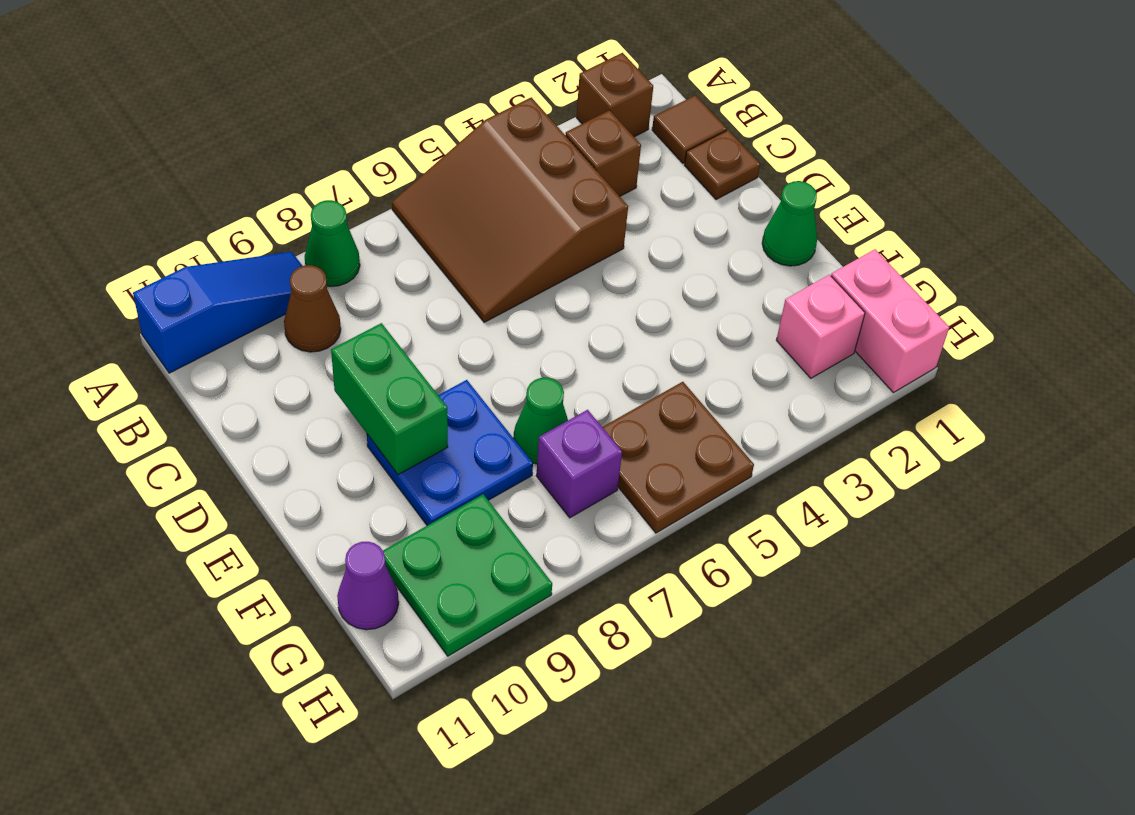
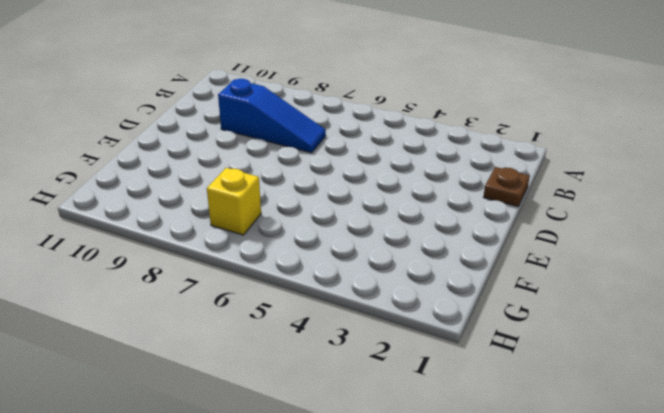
blue 1x3 slope [218,79,326,153] -> blue 1x3 slope moved to [133,252,302,373]
yellow 1x1 brick [207,168,261,235] -> purple 1x1 brick [536,410,622,518]
none -> brown 1x1 brick [576,53,653,137]
none -> brown 3x3 slope [392,97,628,322]
none -> green 1x1 cone [305,200,360,286]

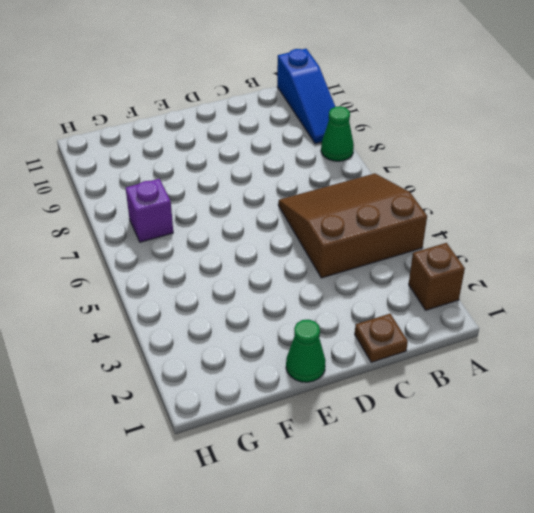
none -> brown 1x1 tile [652,95,727,163]
none -> brown 1x1 brick [565,110,641,196]
none -> brown 1x1 cone [284,265,341,352]

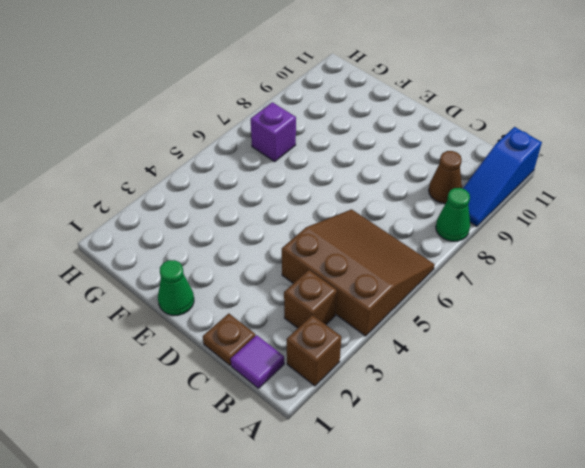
purple 1x1 tile [231,335,284,388] -> brown 1x1 tile [652,95,727,163]
none -> blue 2x2 plate [367,380,533,525]
none -> green 1x1 cone [514,378,568,464]
none -> pink 1x2 brick [831,249,949,393]

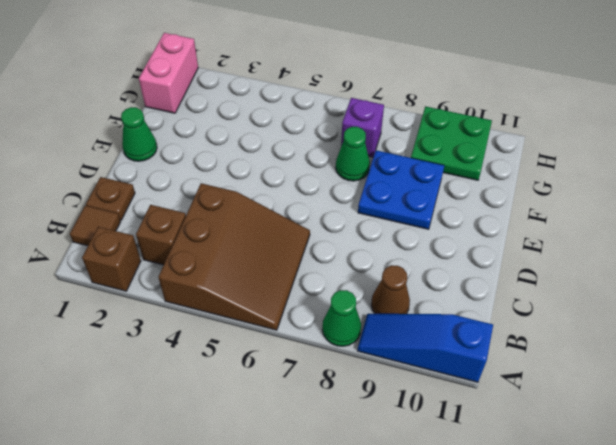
none -> pink 1x1 brick [776,275,865,378]
none -> brown 2x2 plate [602,382,754,533]
none -> purple 1x1 cone [337,542,399,630]

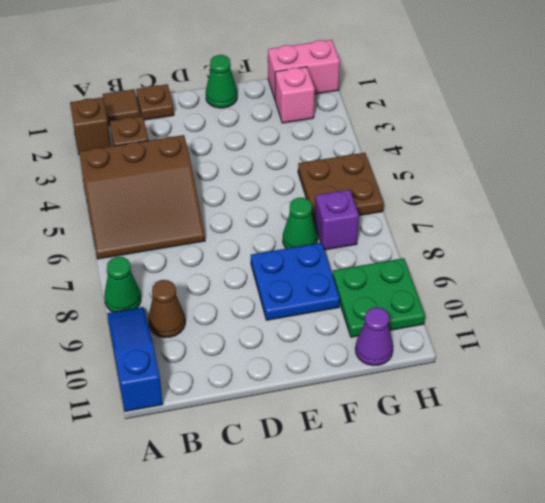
none -> green 1x2 brick [331,323,448,475]

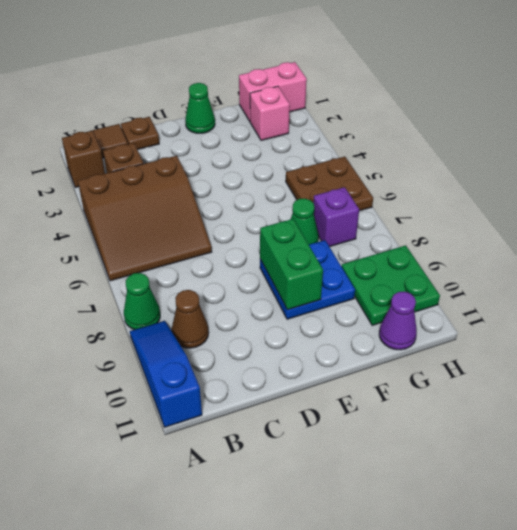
green 1x2 brick [260,219,323,310] -> green 1x2 brick turned to [331,323,448,475]

